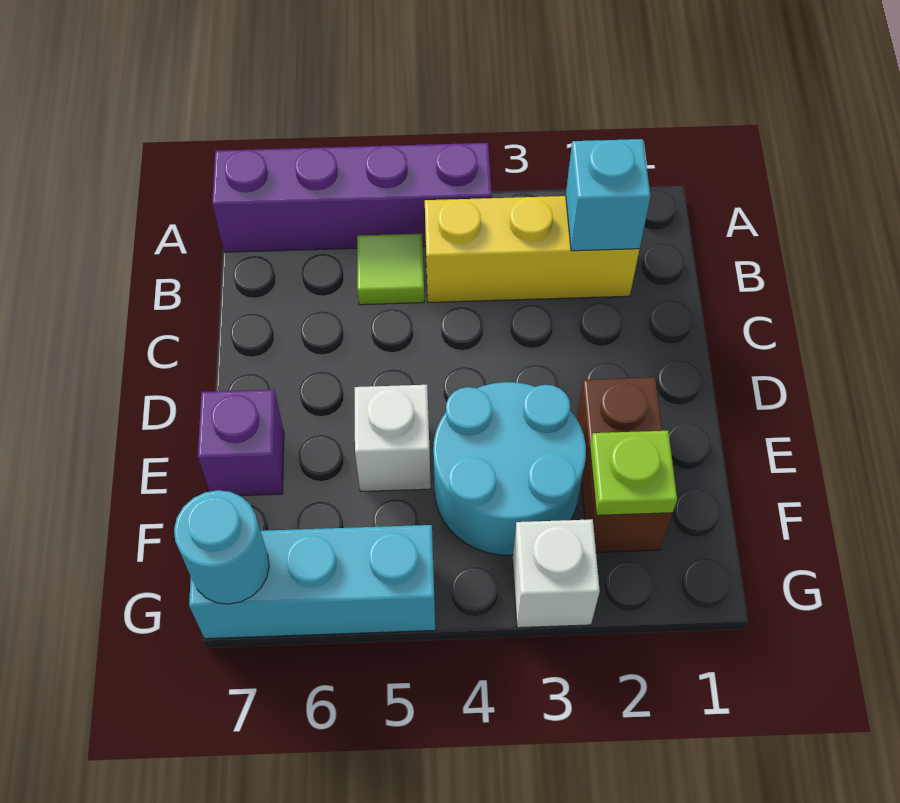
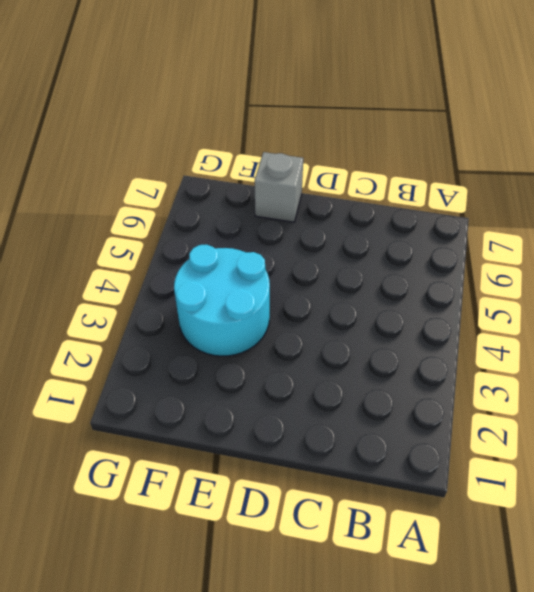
grey 1x1 brick [255,152,303,222] -> purple 1x1 brick [198,390,284,496]
none -> purple 1x4 brick [212,143,492,252]
none -> yellow 1x3 brick [425,196,639,303]
none -> lime 1x1 tile [357,234,424,305]

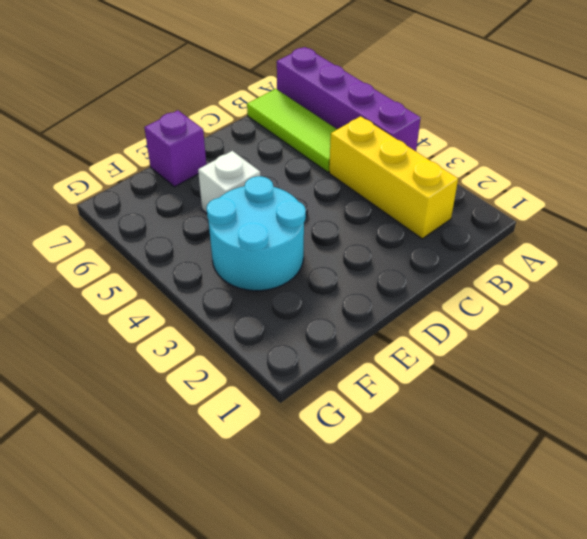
lime 1x3 tile [247,89,337,172] -> lime 1x1 tile [357,234,424,305]
none -> brown 1x2 brick [577,377,673,552]
none -> white 1x1 brick [513,519,600,628]
none -> cyan 1x3 brick [189,525,435,639]

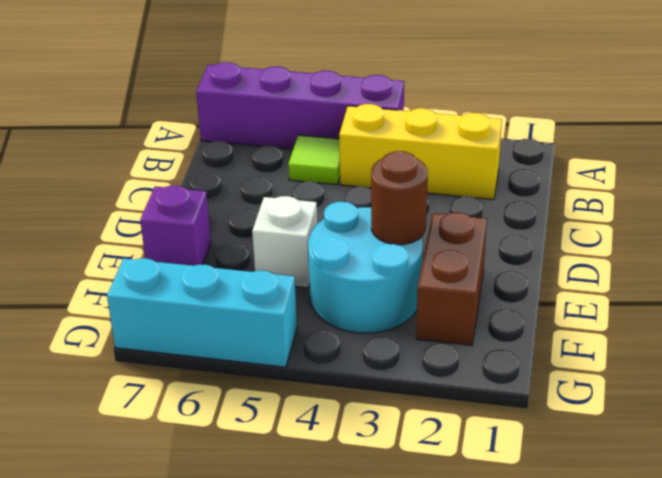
brown 1x1 round brick [371,151,428,245] -> none
none -> white 1x1 brick [513,519,600,628]
none -> cyan 1x1 brick [566,139,651,251]
none -> lime 1x1 plate [590,431,677,515]

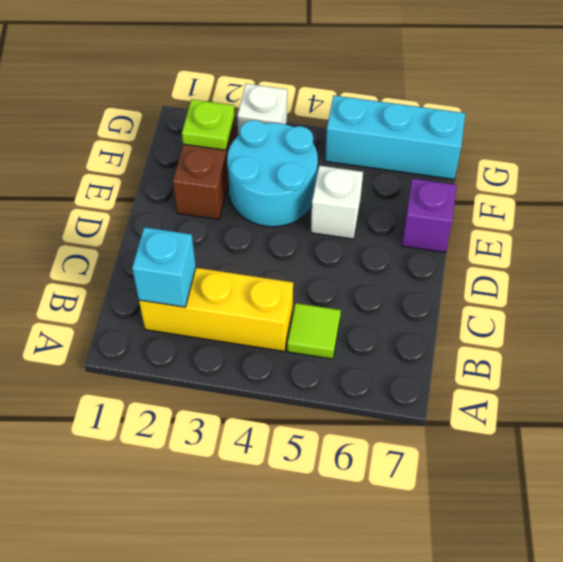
none -> purple 1x4 brick [212,143,492,252]
none -> cyan 1x1 round brick [174,490,269,604]

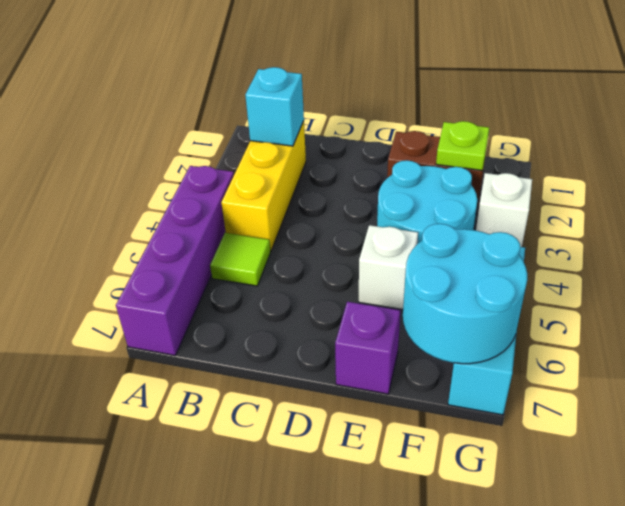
cyan 2x2 round brick [403,224,527,364] -> cyan 1x1 round brick [174,490,269,604]

